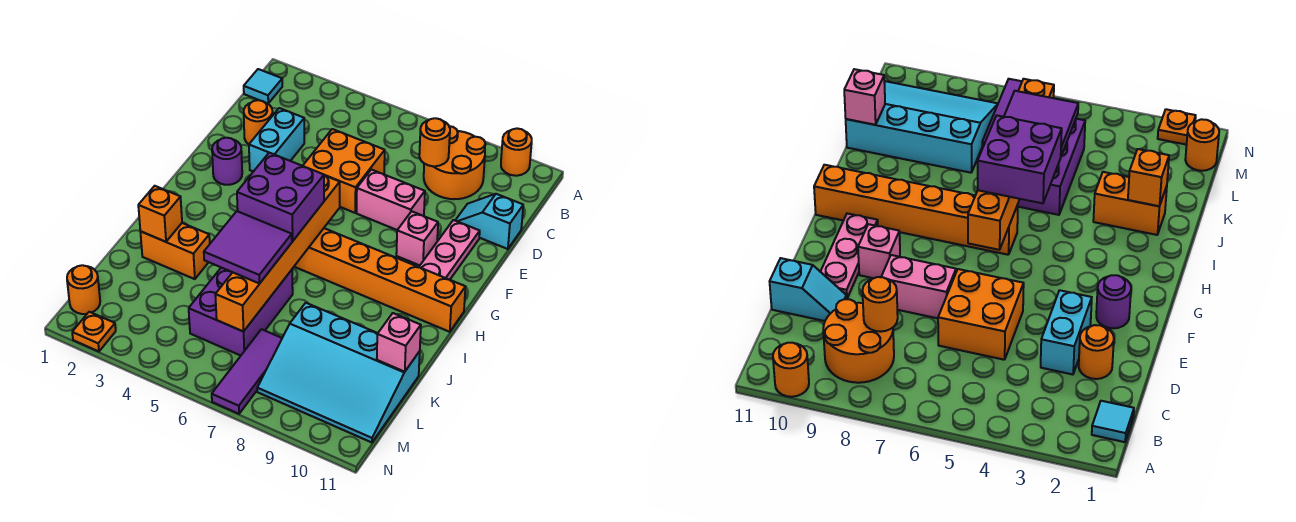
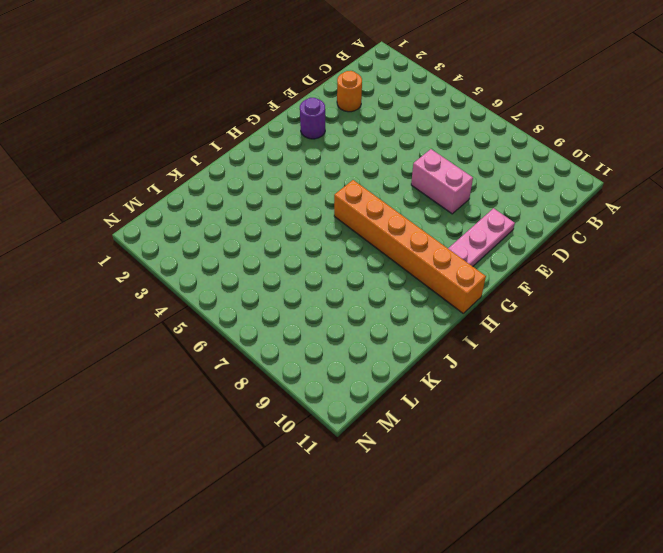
none -> orange 1x1 round brick [501,129,532,176]
none -> cyan 1x1 tile [244,69,282,104]
none -> orange 2x2 round brick [424,126,485,199]

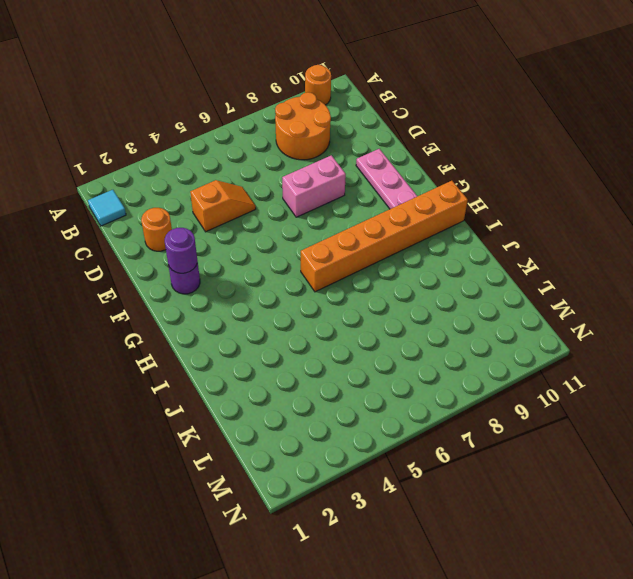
orange 1x2 slope [190,180,256,232] -> orange 2x2 brick [303,129,385,213]
purple 1x1 round brick [165,228,197,273] -> none
none -> cyan 1x2 brick [249,108,304,172]
none -> cyan 1x2 slope [455,194,523,249]
none -> pink 1x1 brick [396,211,438,265]

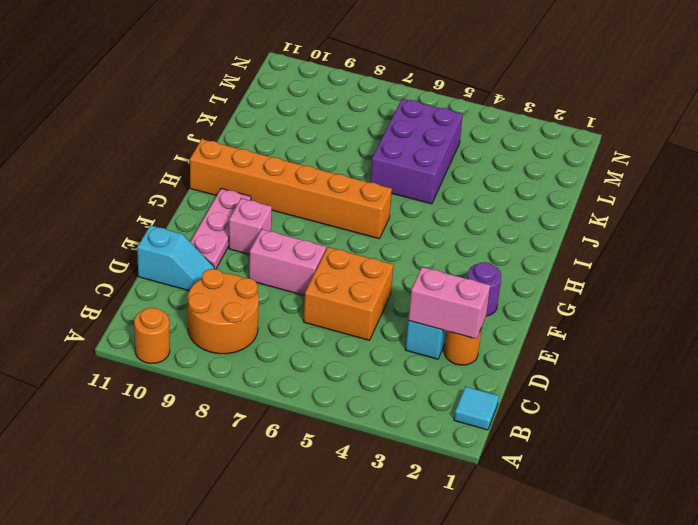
pink 1x2 brick [408,267,490,339] -> none
none -> orange 1x2 brick [140,223,210,279]
none -> cyan 3x4 slope [257,303,420,442]
none -> purple 1x3 tile [212,329,282,414]

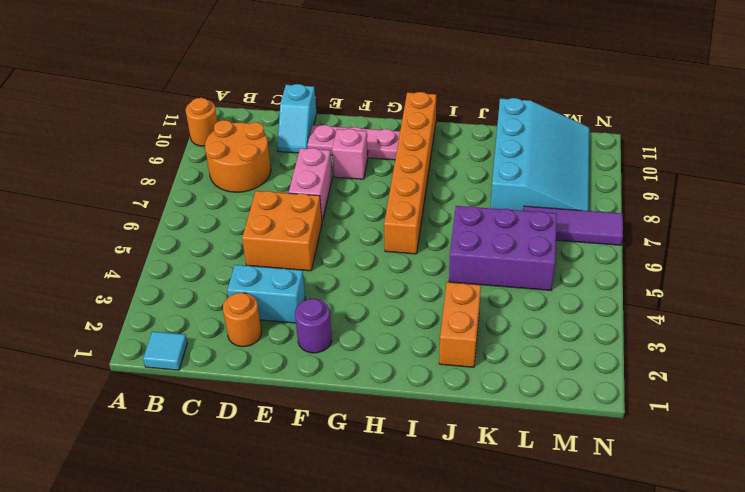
none -> orange 1x1 round brick [67,265,100,314]
none -> orange 1x1 plate [72,312,116,351]
none -> orange 1x1 round brick [419,118,450,166]

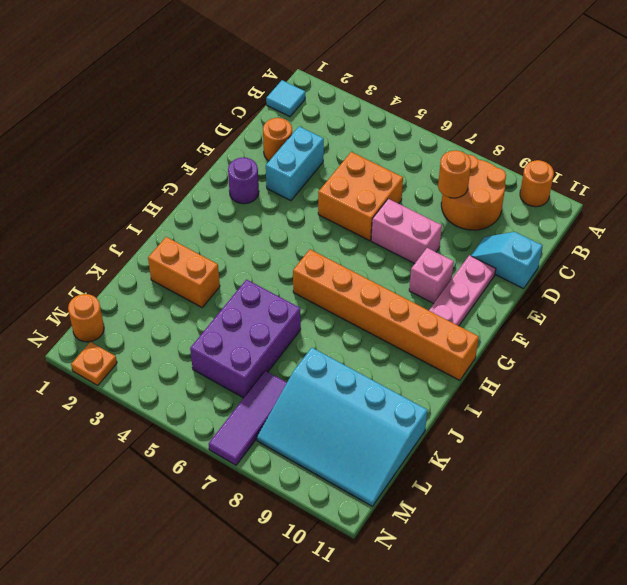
none -> orange 1x6 brick [215,176,340,332]
none -> orange 1x1 brick [138,186,182,242]
none -> pink 1x1 brick [377,313,421,372]

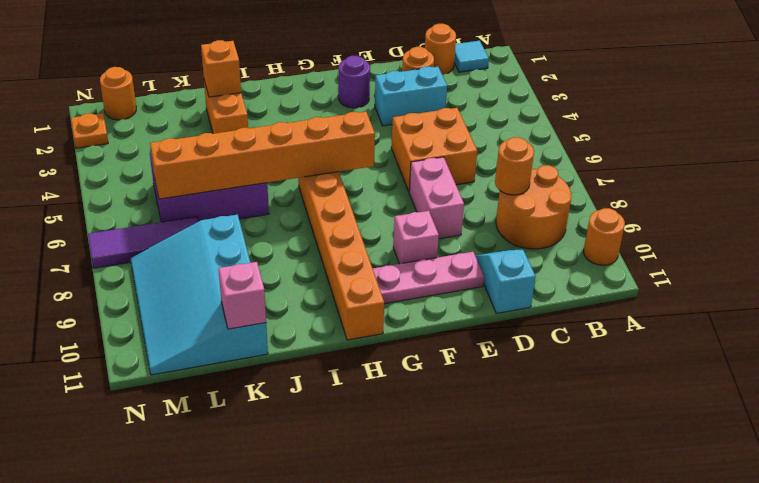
orange 1x1 round brick [425,24,456,75] -> none
none -> purple 2x2 brick [237,153,324,241]
none -> purple 2x2 tile [204,211,292,284]

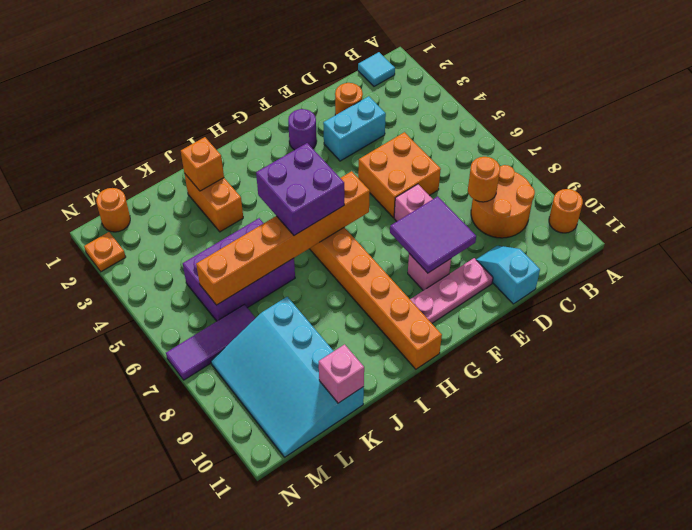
purple 2x2 tile [390,196,476,273] -> purple 2x2 tile moved to [204,211,292,284]

